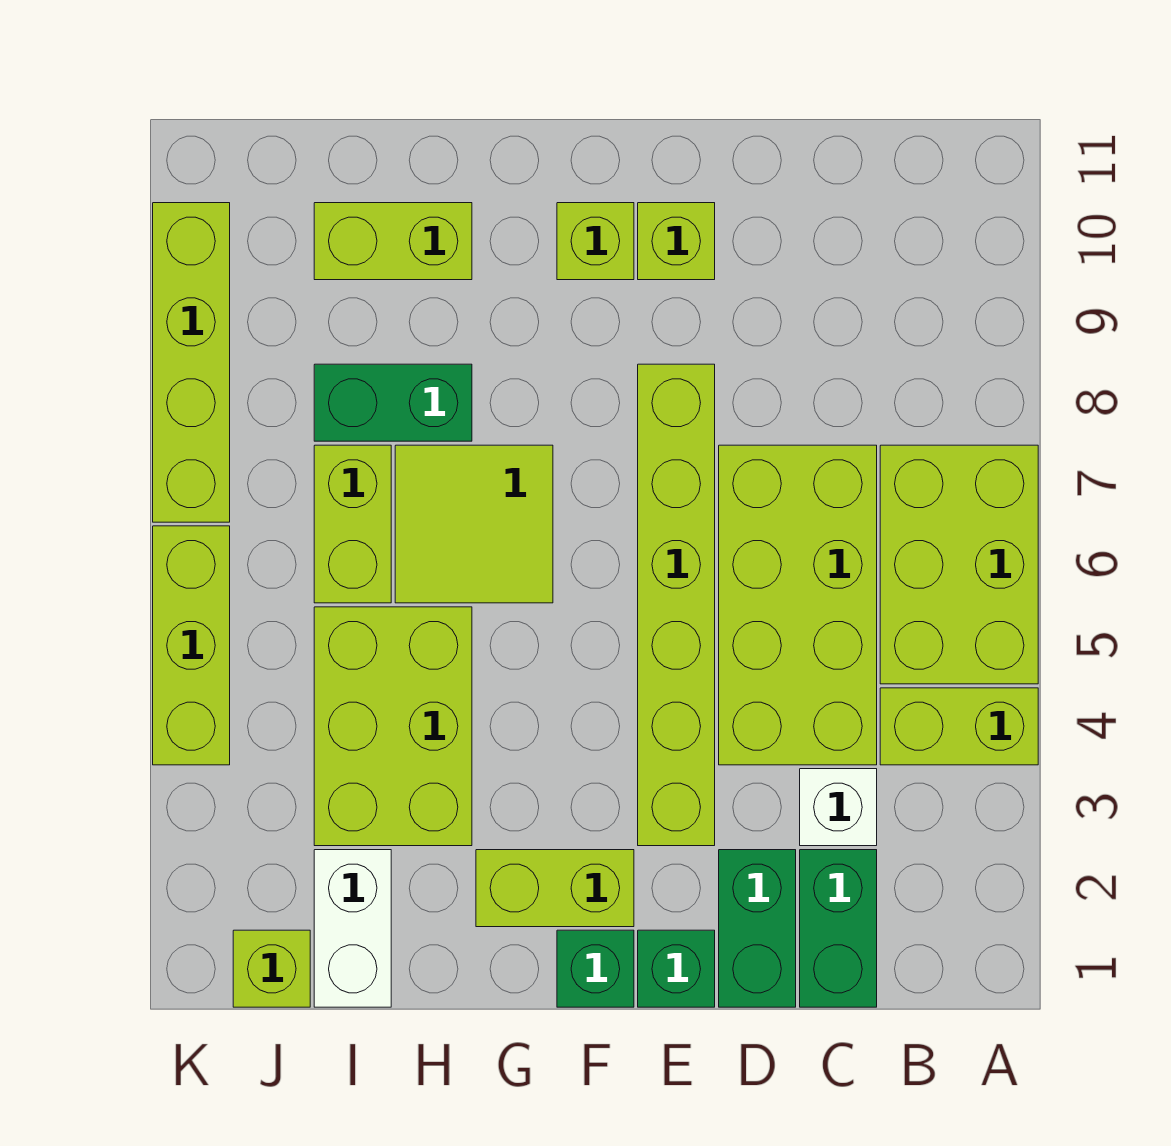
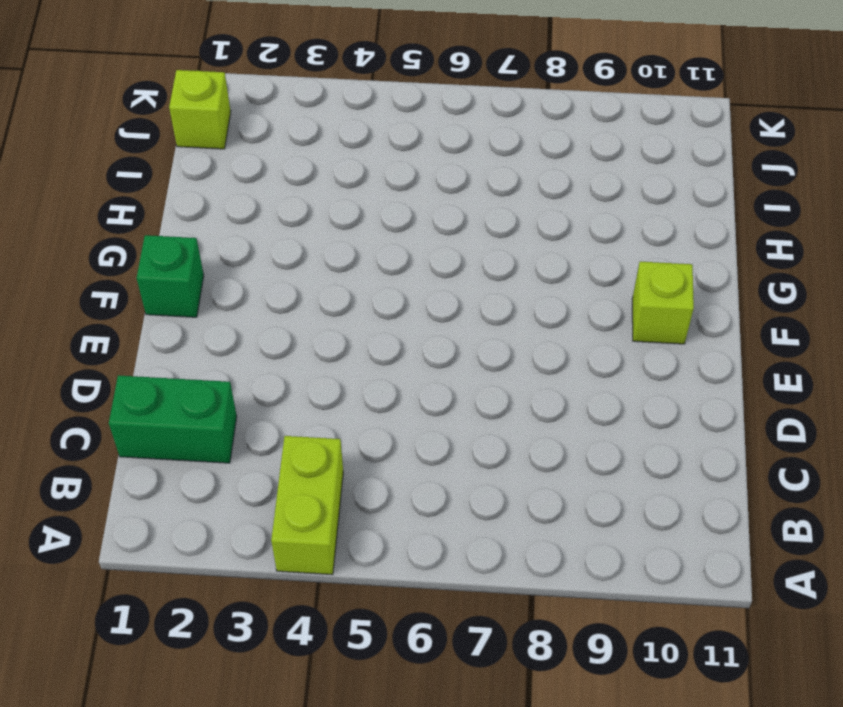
none -> lime 2x3 brick [880,445,1038,684]
none -> white 1x1 brick [800,769,877,846]
none -> lime 2x4 brick [719,445,877,765]

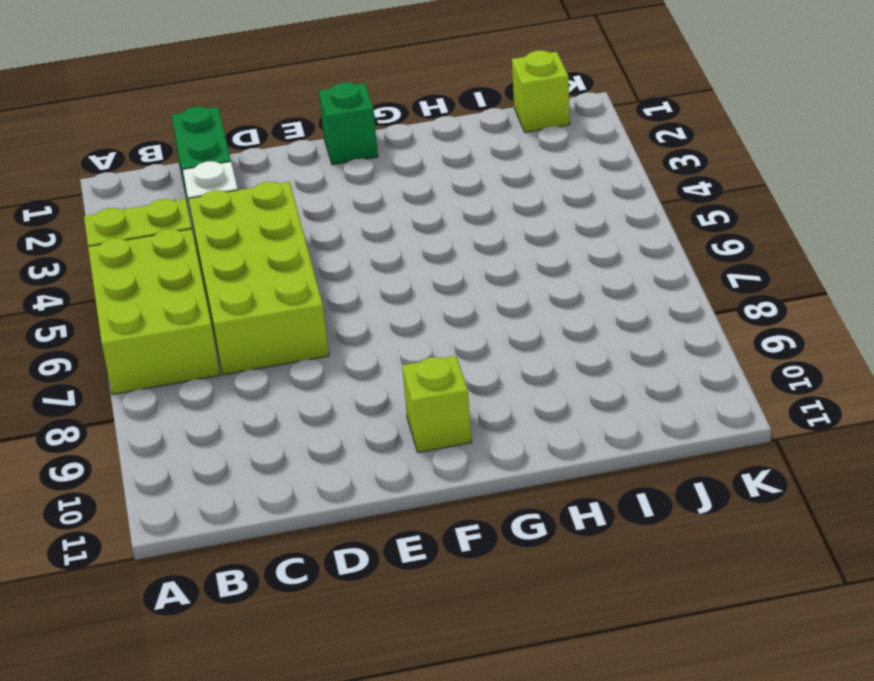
none -> green 1x2 brick [719,850,796,1007]
none -> green 1x1 brick [638,930,715,1007]
none -> lime 1x6 brick [638,364,715,846]

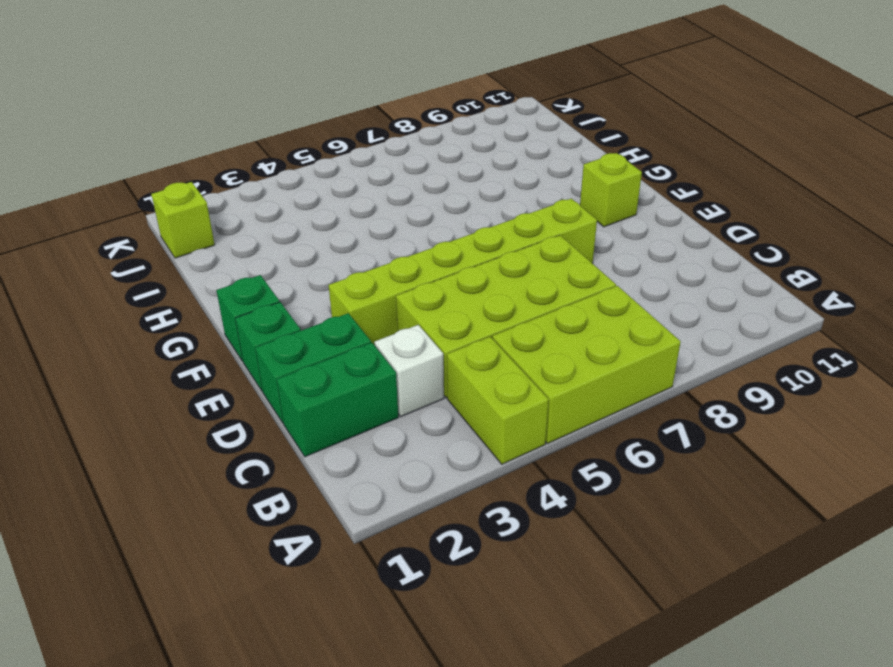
none -> lime 1x1 brick [638,203,715,280]
none -> lime 1x2 brick [476,850,634,927]
none -> lime 2x2 tile [395,445,553,603]

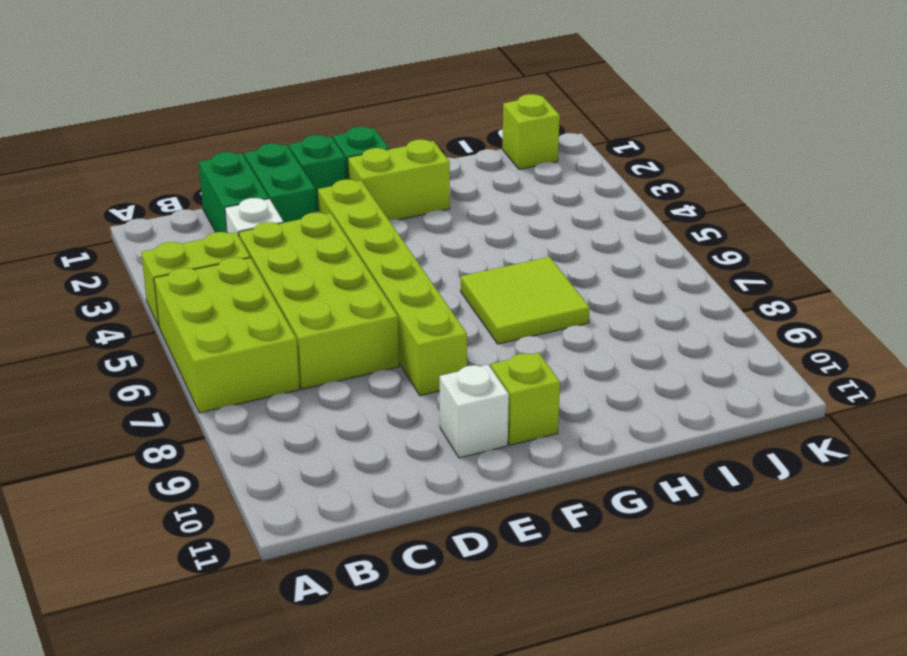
white 1x1 brick [440,365,509,458] -> lime 1x1 brick [638,203,715,280]
none -> lime 2x3 brick [314,607,472,846]
none -> green 1x2 brick [314,364,472,441]
none -> lime 1x2 brick [314,203,472,280]

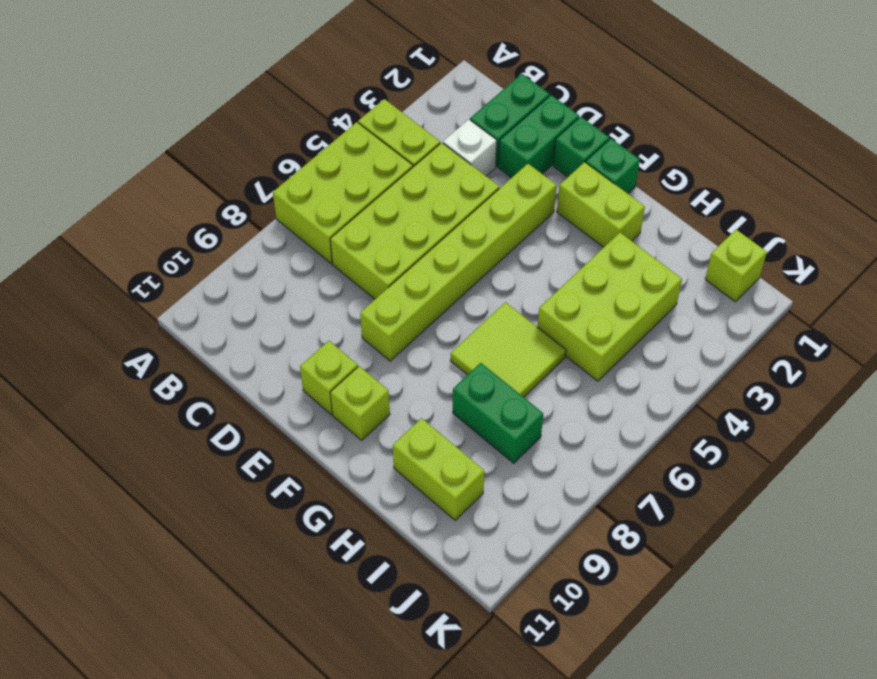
none -> white 1x2 brick [314,850,391,1007]
none -> lime 1x2 brick [314,445,391,603]
none -> lime 1x3 brick [153,526,230,765]

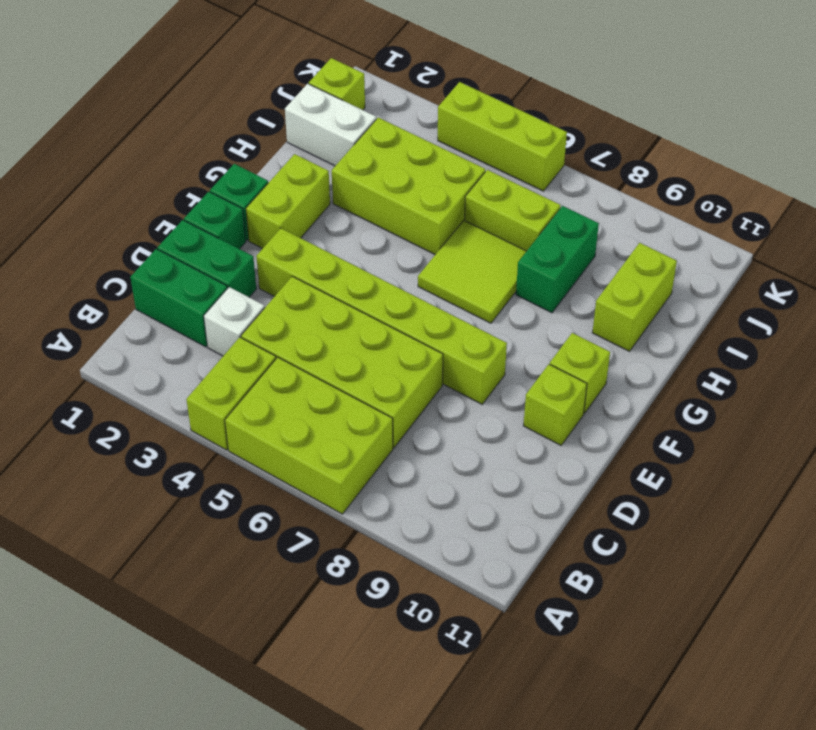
none -> lime 1x4 brick [153,203,230,522]

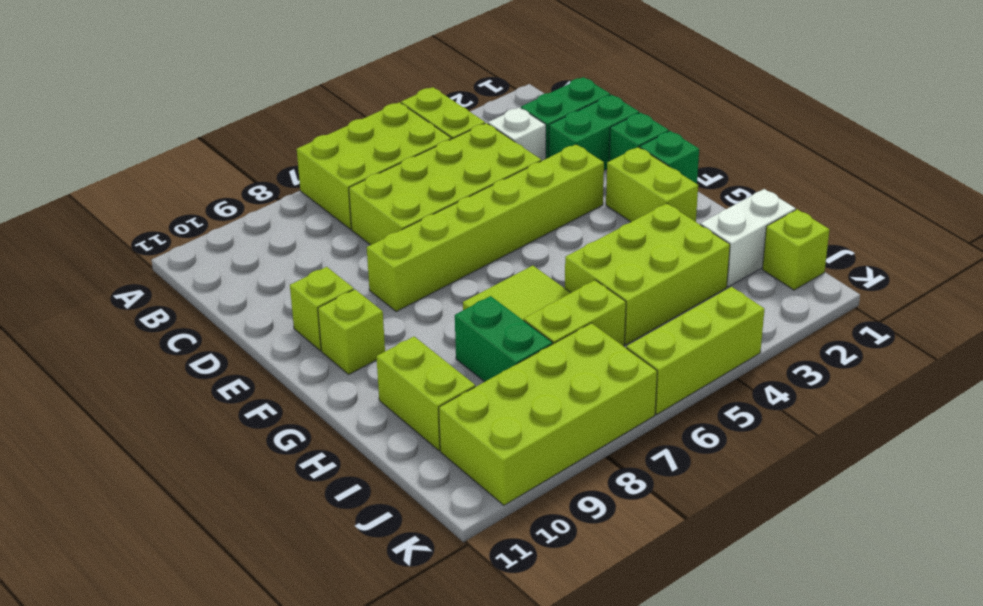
lime 2x4 brick [439,323,657,505] -> lime 1x4 brick [153,203,230,522]

